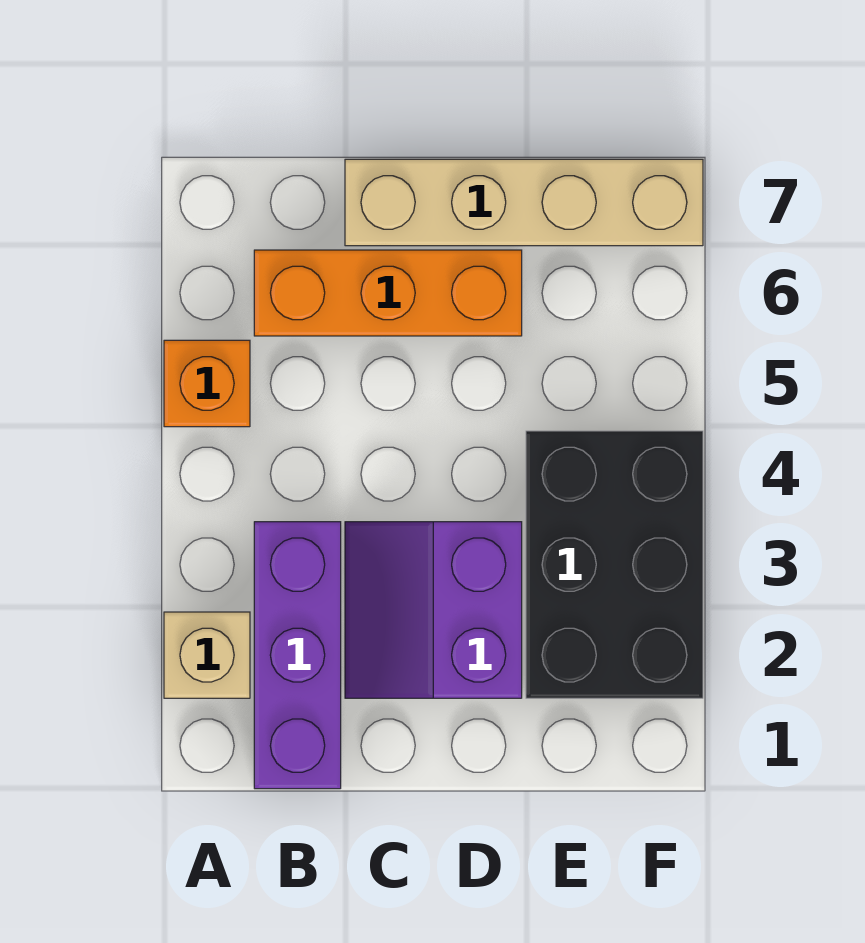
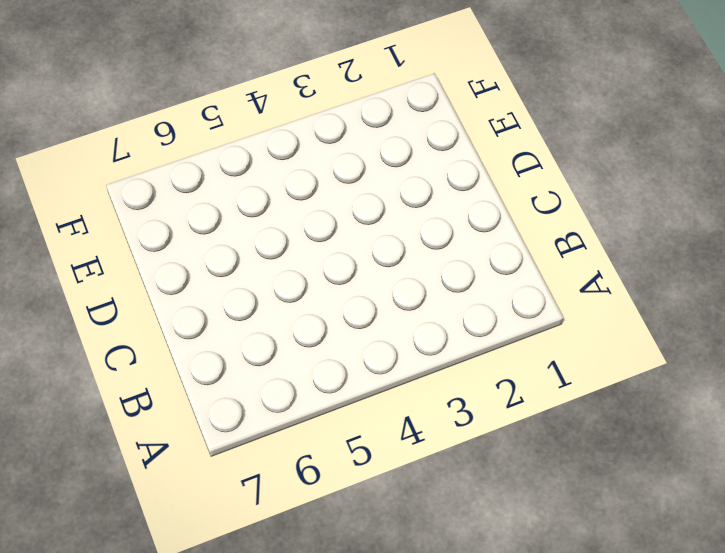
none -> tan 1x1 brick [164,612,250,698]
none -> orange 1x1 brick [164,340,250,427]

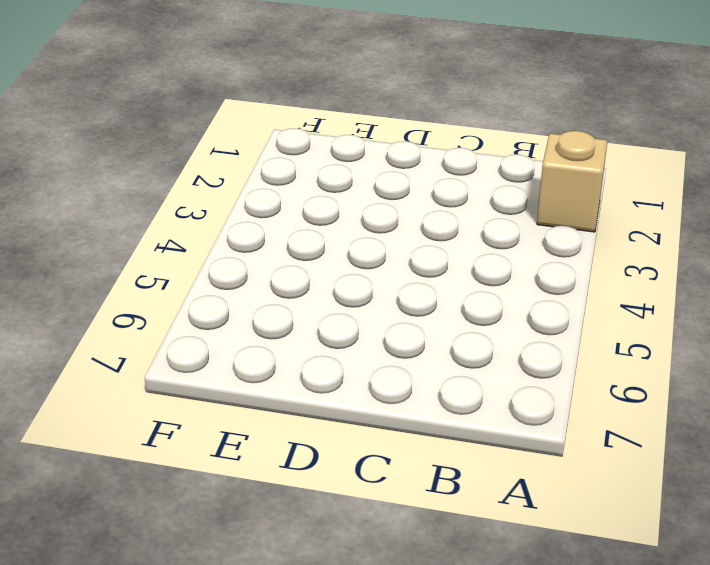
none -> orange 1x1 brick [164,340,250,427]
none -> purple 1x3 brick [254,522,341,789]

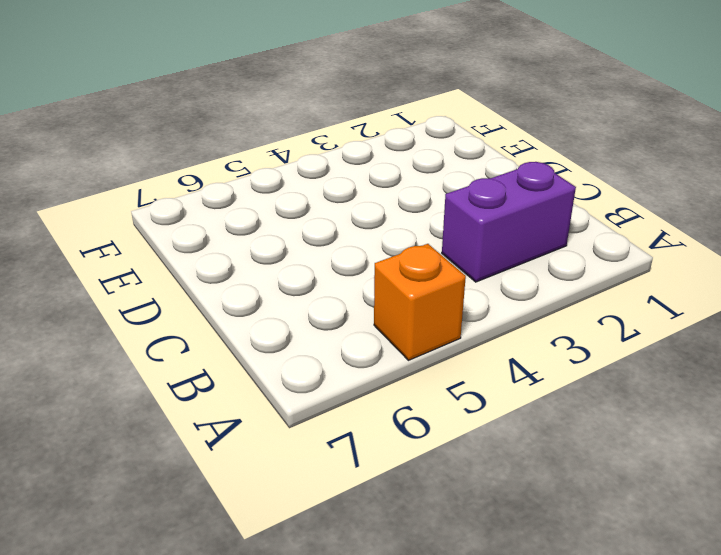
purple 1x2 brick [442,162,576,282] -> purple 1x3 brick [254,522,341,789]
none -> tan 1x1 brick [164,612,250,698]
none -> orange 1x3 brick [254,250,522,336]

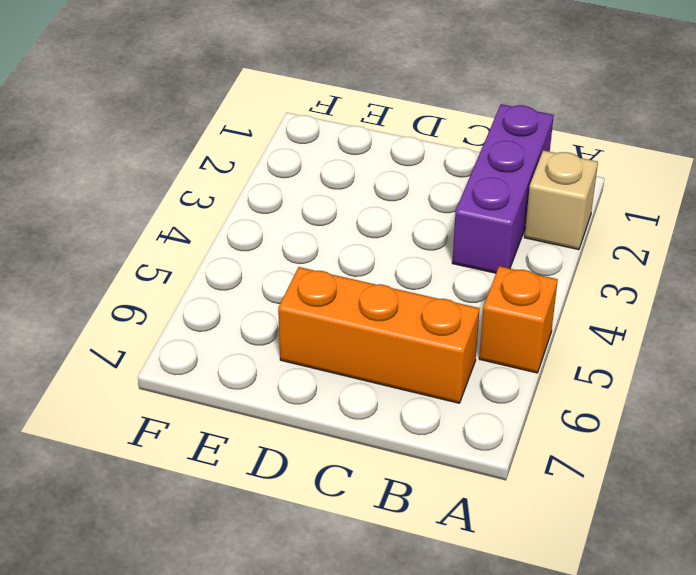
none -> purple 2x2 slope [345,522,522,698]
none -> tan 1x4 brick [345,159,703,246]

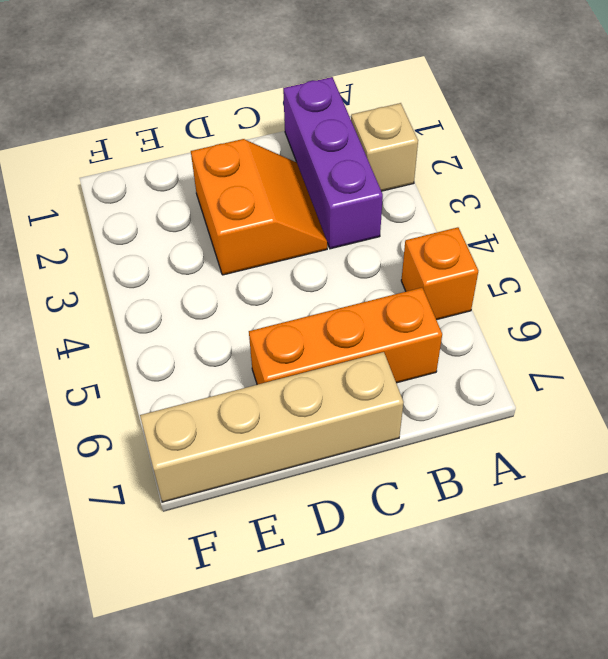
orange 2x2 slope [191,139,327,275] -> purple 2x2 slope [345,522,522,698]
none -> black 2x3 brick [526,431,703,698]

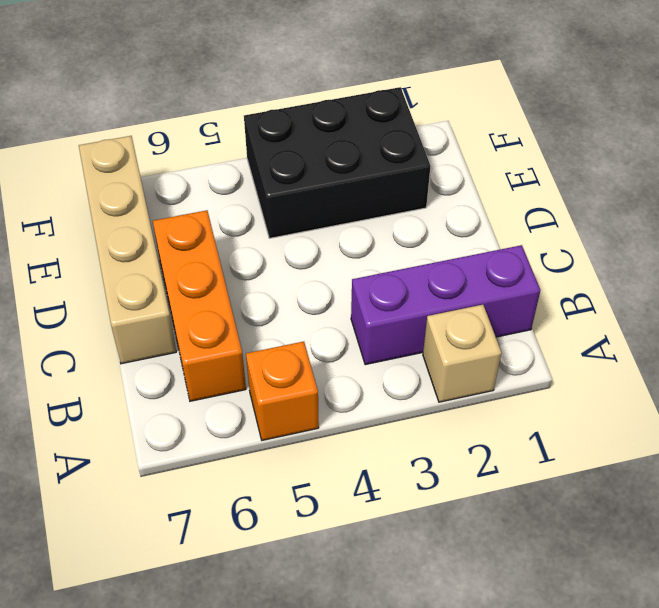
none -> purple 2x2 slope [345,522,522,698]

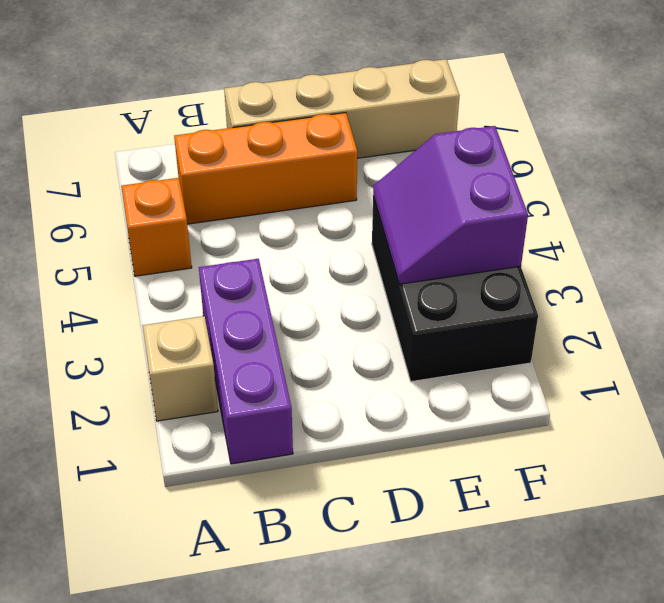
purple 2x2 slope [373,126,528,284] -> purple 2x2 slope moved to [345,522,522,698]

